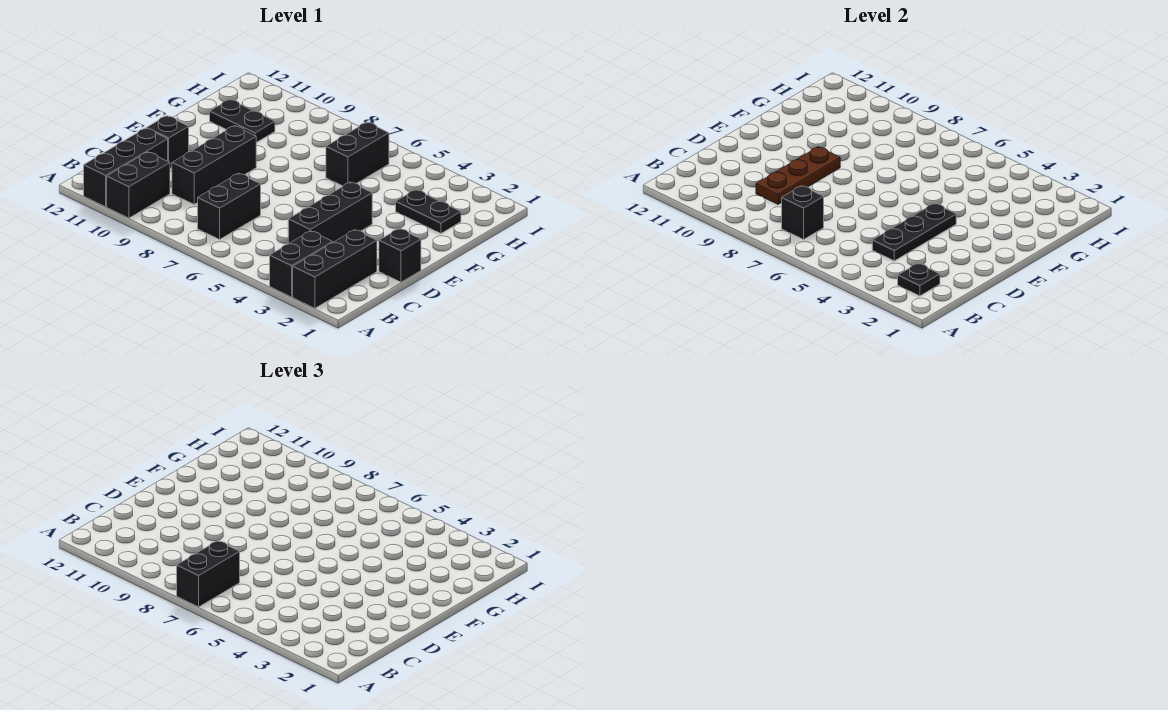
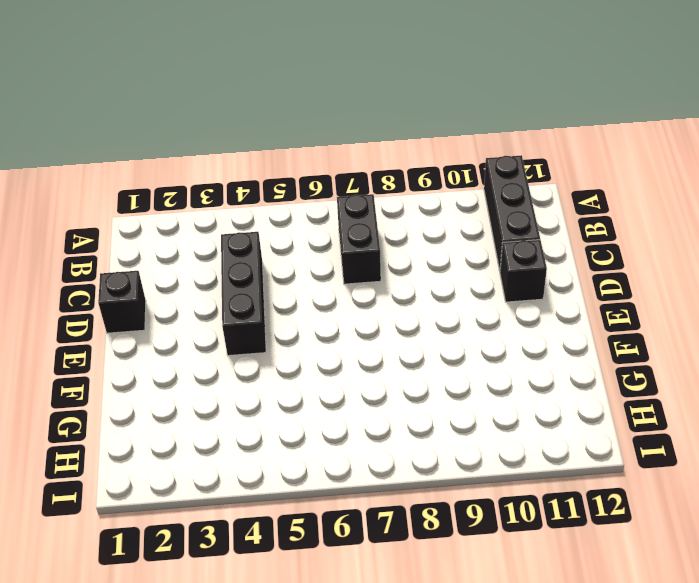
none -> black 1x3 brick [293,230,377,308]
none -> black 1x2 brick [270,231,333,297]
none -> black 1x2 brick [107,152,170,218]

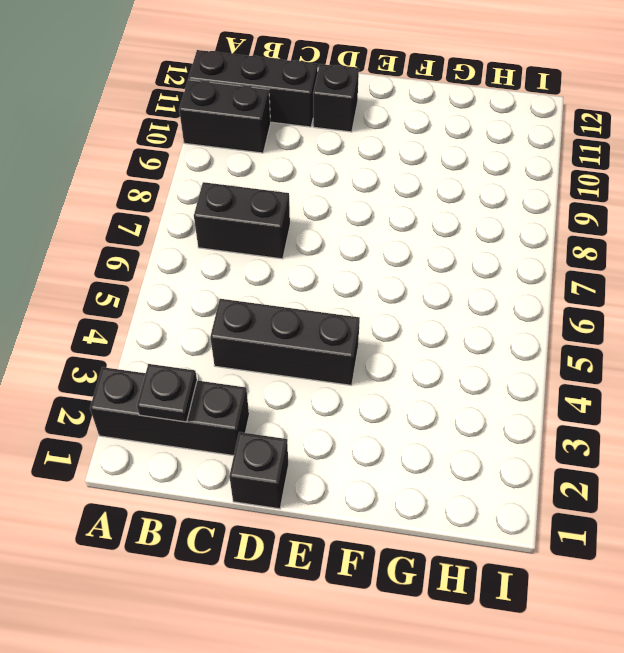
none -> black 1x2 brick [270,231,333,297]
none -> black 1x3 brick [172,126,256,204]
none -> black 1x2 plate [396,190,461,233]

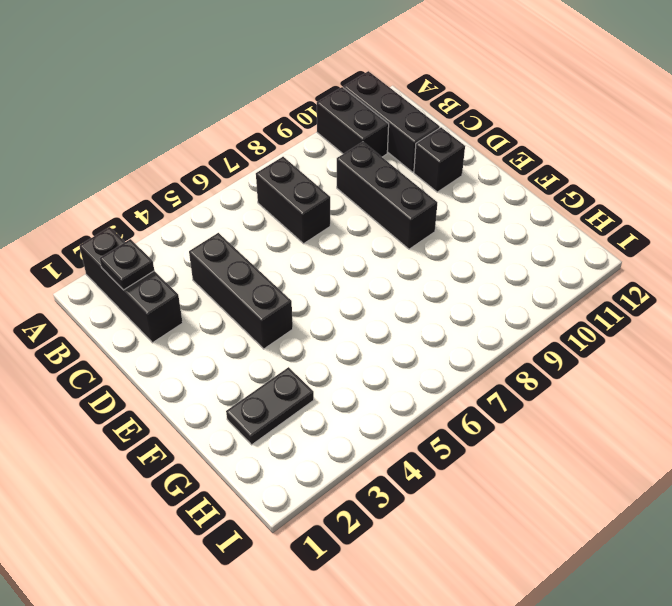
none -> black 1x2 brick [270,231,333,297]
none -> black 1x1 brick [379,229,421,282]
none -> black 1x2 brick [326,122,389,186]

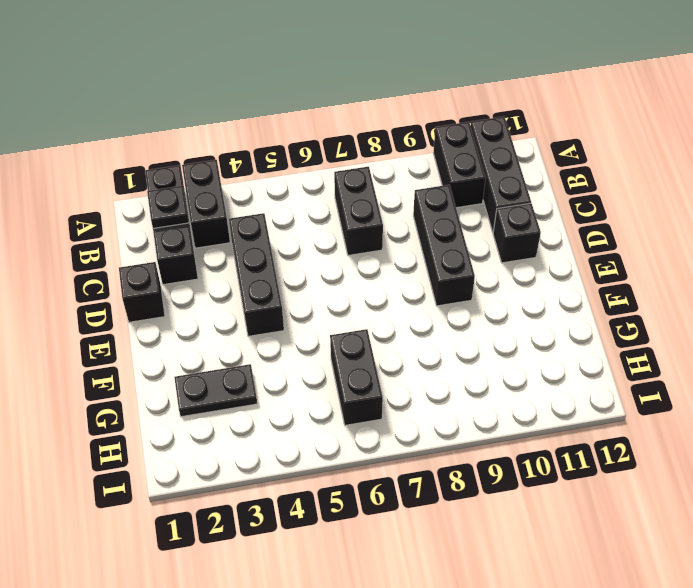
none -> black 1x2 plate [210,99,275,142]
none -> black 1x1 brick [782,186,824,239]
none -> black 1x3 plate [872,203,956,261]

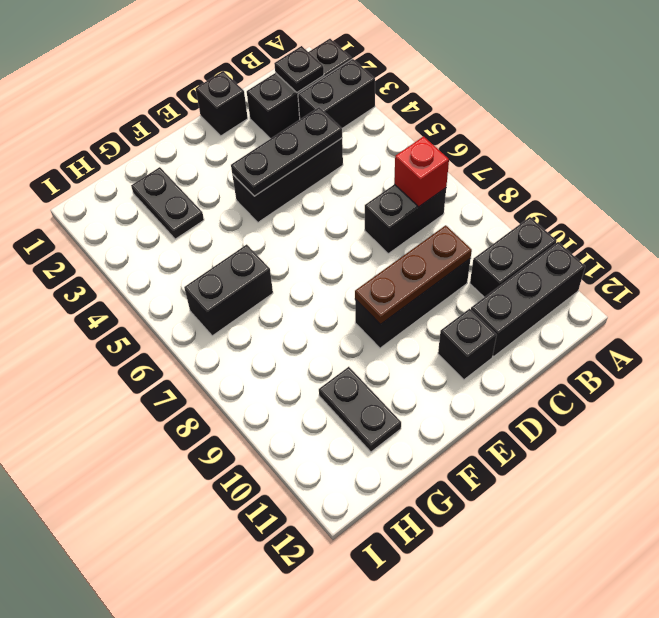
red 1x1 brick [394,136,449,207] -> black 1x1 brick [782,186,824,239]
none -> black 1x2 brick [177,541,240,607]

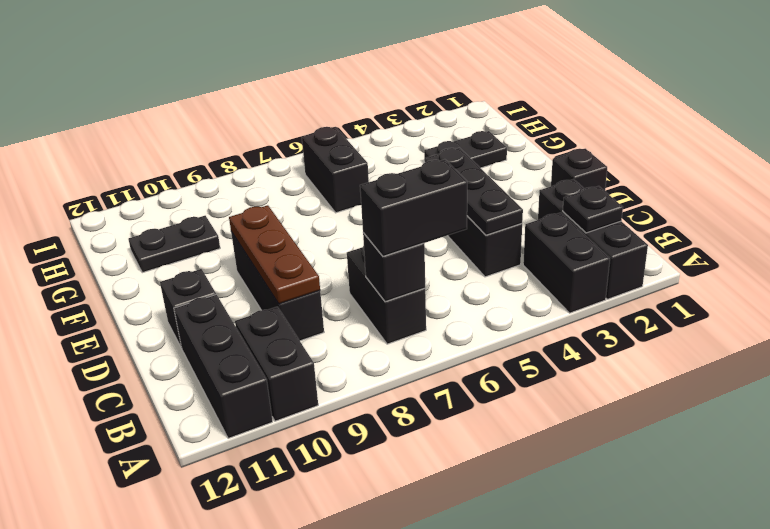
black 1x2 brick [360,159,467,256] -> black 1x2 brick turned to [177,541,240,607]

